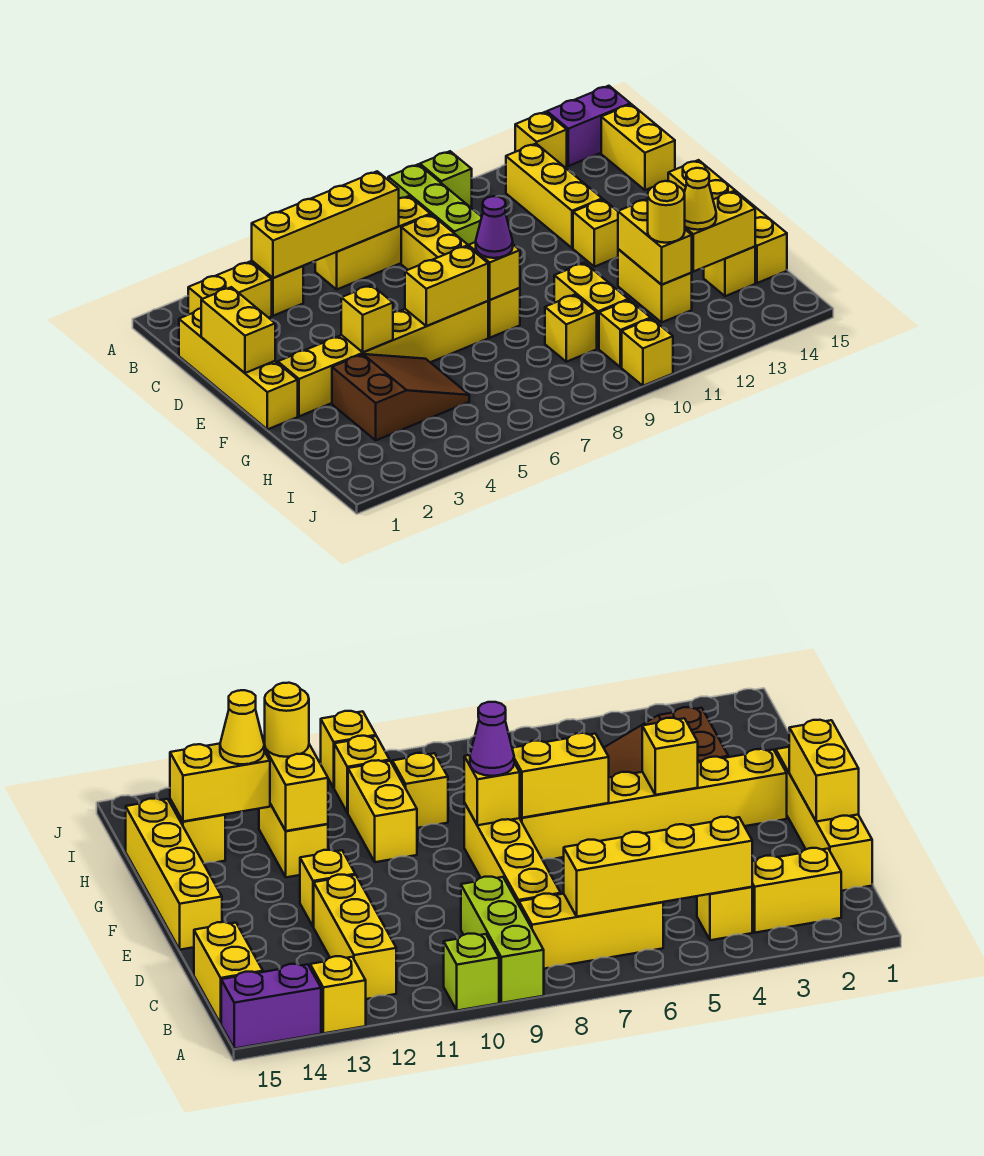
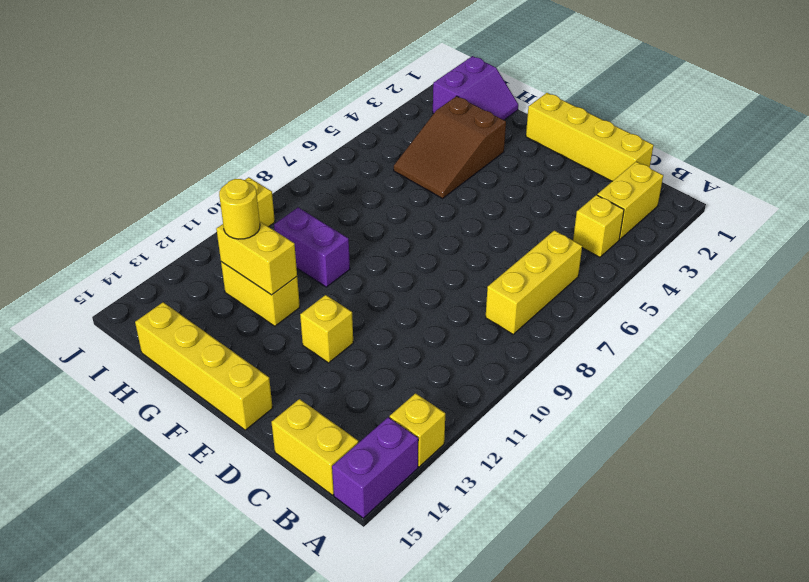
purple 1x2 brick [274,208,350,287] -> yellow 1x2 brick [554,263,628,349]
purple 2x2 slope [433,56,518,120] -> none
none -> lime 1x3 brick [388,164,482,245]
none -> lime 1x1 brick [420,151,472,207]
none -> yellow 1x3 brick [506,144,602,248]
none -> yellow 1x4 brick [401,215,520,338]

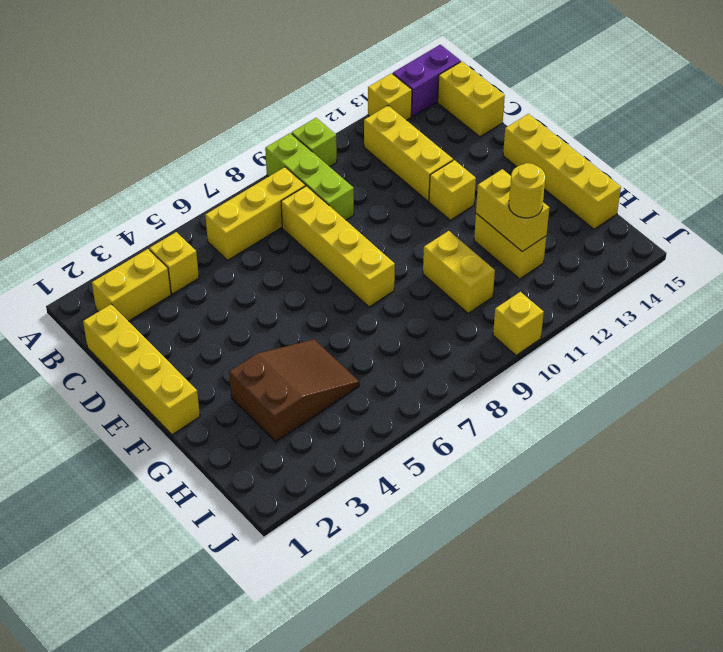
none -> yellow 1x6 brick [278,301,488,416]
none -> yellow 1x1 brick [545,295,597,362]
none -> yellow 1x1 brick [704,246,755,296]
none -> yellow 1x1 brick [599,300,651,367]

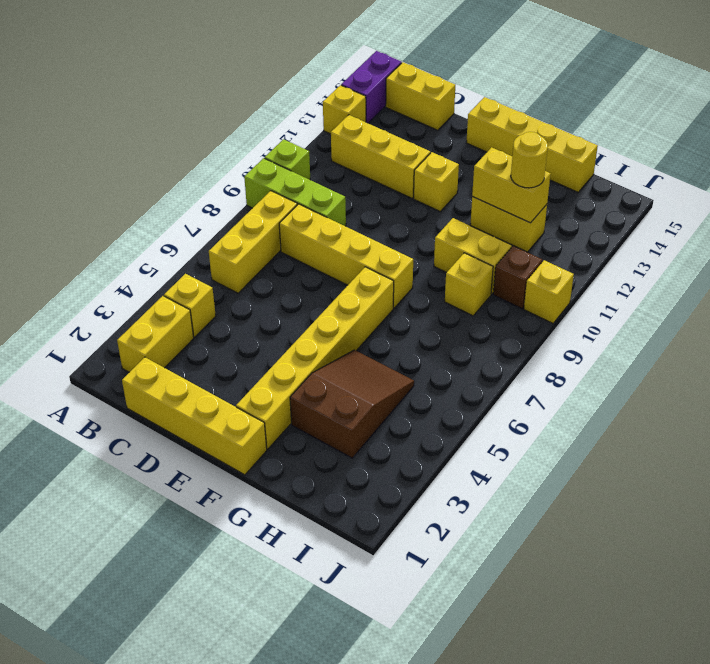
brown 1x1 brick [493,246,542,309] -> yellow 1x1 brick [599,300,651,367]
none -> yellow 1x1 brick [704,246,755,296]
none -> yellow 1x4 brick [252,171,399,278]
none -> yellow 1x2 brick [201,287,275,373]
none -> yellow 1x1 brick [341,285,393,352]

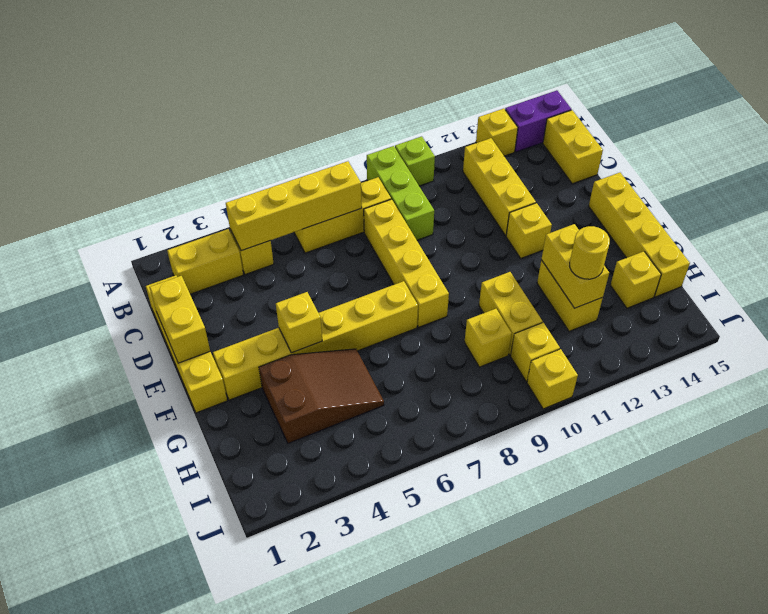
none -> yellow 1x2 brick [405,246,488,326]
none -> yellow 1x1 brick [468,242,520,300]
none -> yellow 1x2 brick [685,191,755,272]
none -> purple 1x1 cone [476,196,513,258]

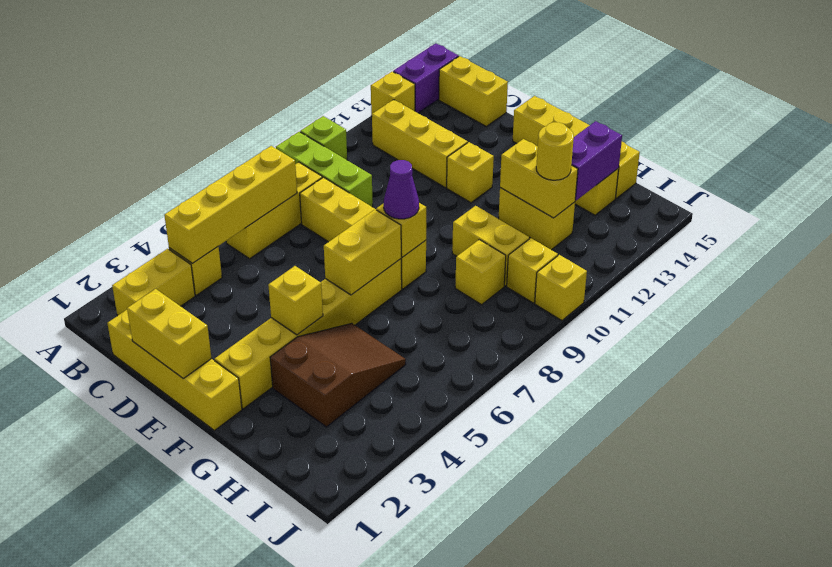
purple 1x2 brick [571,121,622,200] -> yellow 1x2 brick [685,191,755,272]
none -> yellow 1x1 cone [684,168,716,230]

